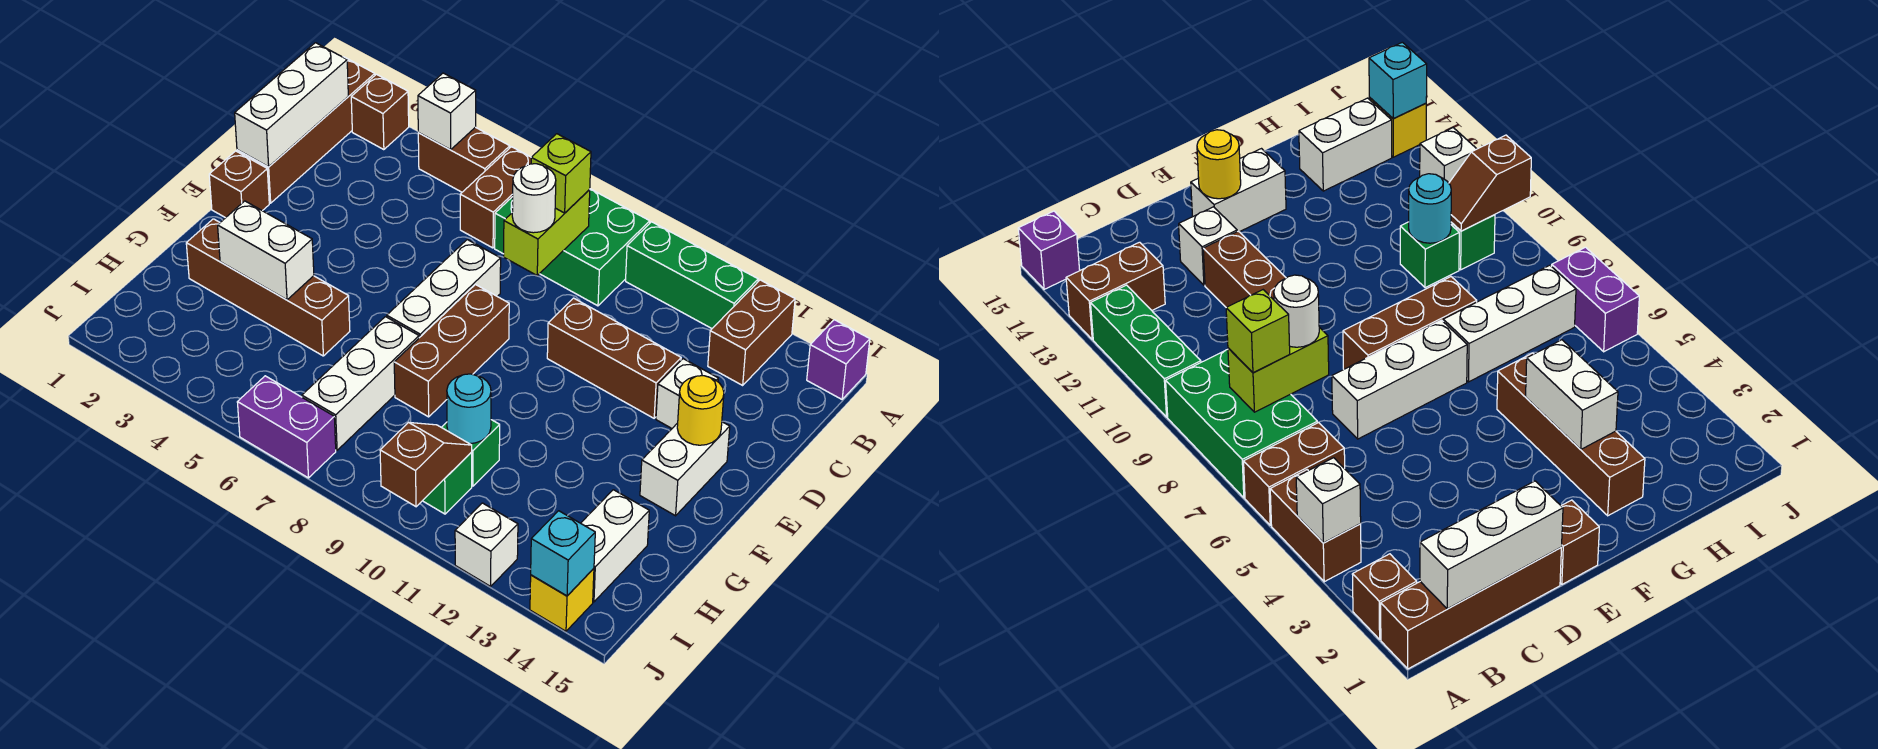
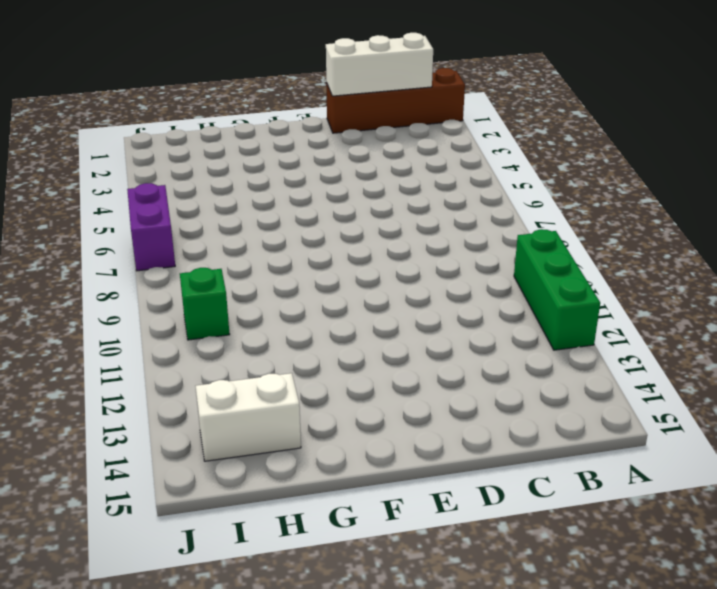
none -> brown 1x1 brick [351,74,409,150]
none -> brown 1x2 brick [418,127,510,192]
none -> brown 1x2 brick [460,147,531,248]
none -> green 2x3 brick [495,189,650,306]

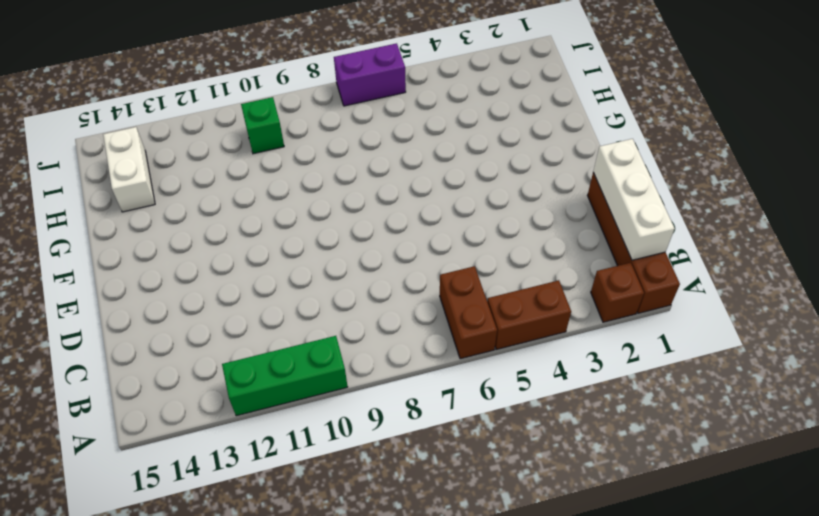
none -> green 2x3 brick [495,189,650,306]
none -> brown 1x2 brick [708,280,795,385]
none -> purple 1x1 brick [807,320,870,399]
none -> white 1x3 brick [387,240,501,338]

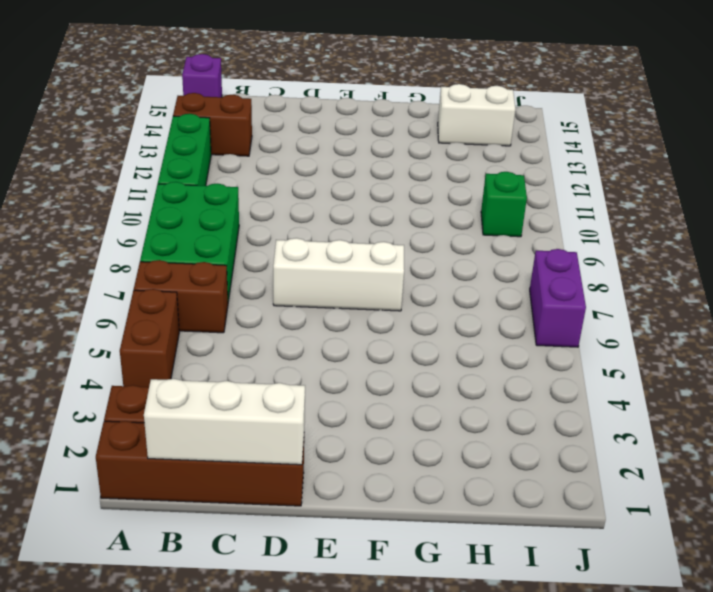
none -> brown 1x3 brick [547,298,681,418]
none -> white 1x1 brick [656,359,718,428]
none -> brown 1x1 brick [209,151,269,218]
none -> brown 1x3 brick [394,285,509,417]

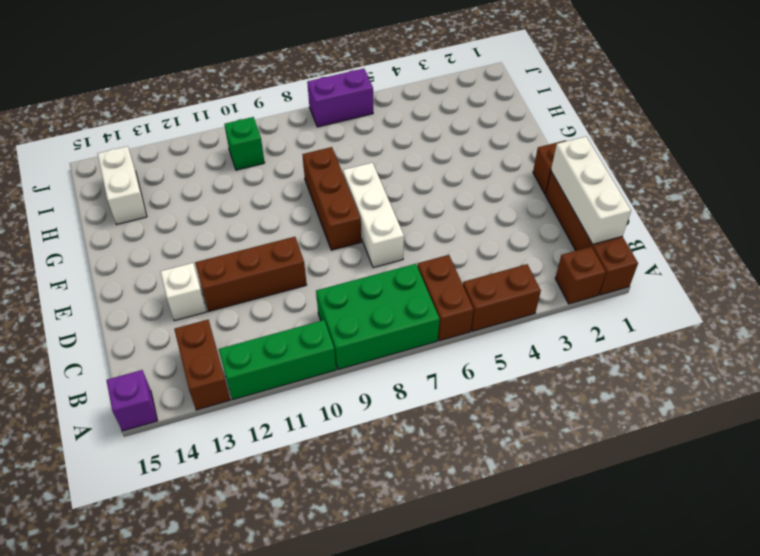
none -> white 1x2 brick [640,422,730,516]
none -> brown 1x4 brick [186,219,350,356]
none -> white 1x3 brick [302,317,419,450]
none -> green 1x1 brick [442,420,500,486]

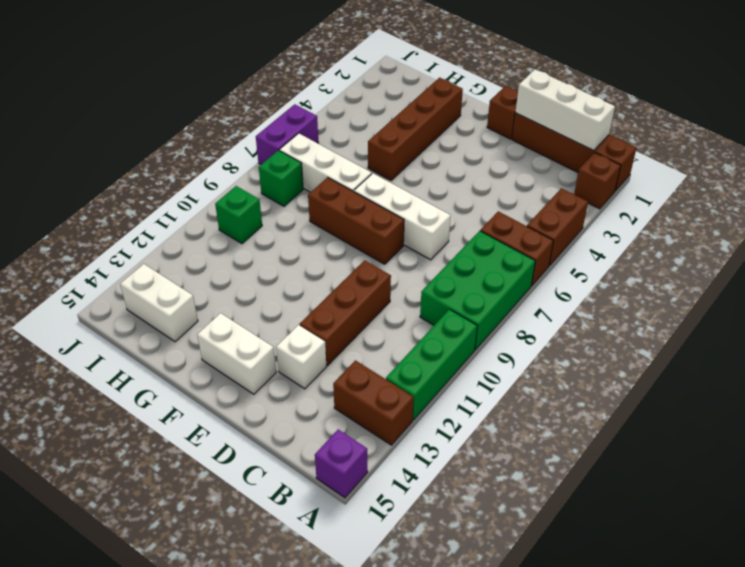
green 1x1 brick [259,150,303,206] -> green 1x1 brick moved to [442,420,500,486]
none -> white 1x1 brick [455,503,518,586]
none -> yellow 1x1 brick [530,569,594,631]
none -> white 1x1 brick [418,73,476,150]
none -> lime 1x2 brick [504,190,590,275]

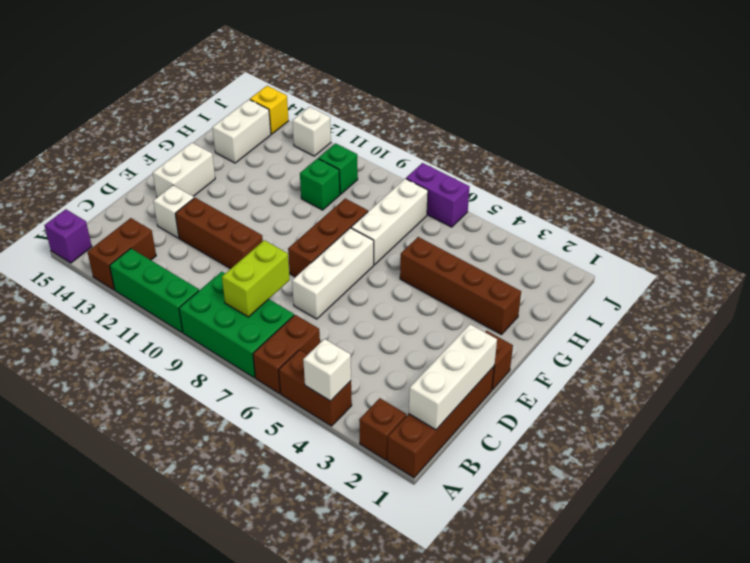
none -> yellow 1x1 round brick [677,376,724,445]
none -> white 1x2 brick [218,201,314,300]
none -> cyan 1x1 round brick [447,374,491,444]
none -> brown 1x2 slope [380,422,472,507]

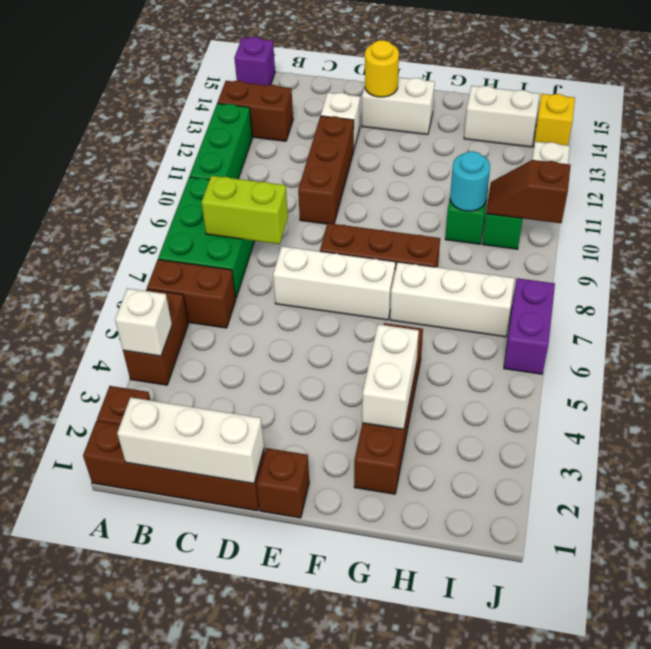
none -> cyan 1x1 brick [531,511,595,596]
none -> lime 1x1 brick [531,134,591,213]
none -> white 1x1 round brick [512,164,556,233]

